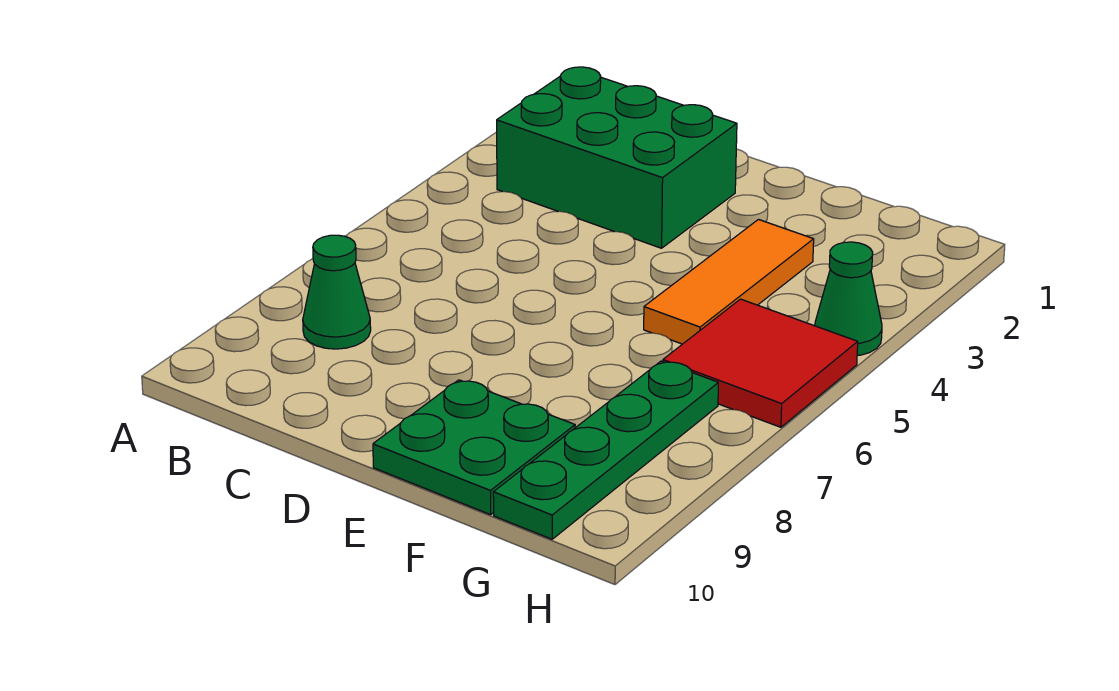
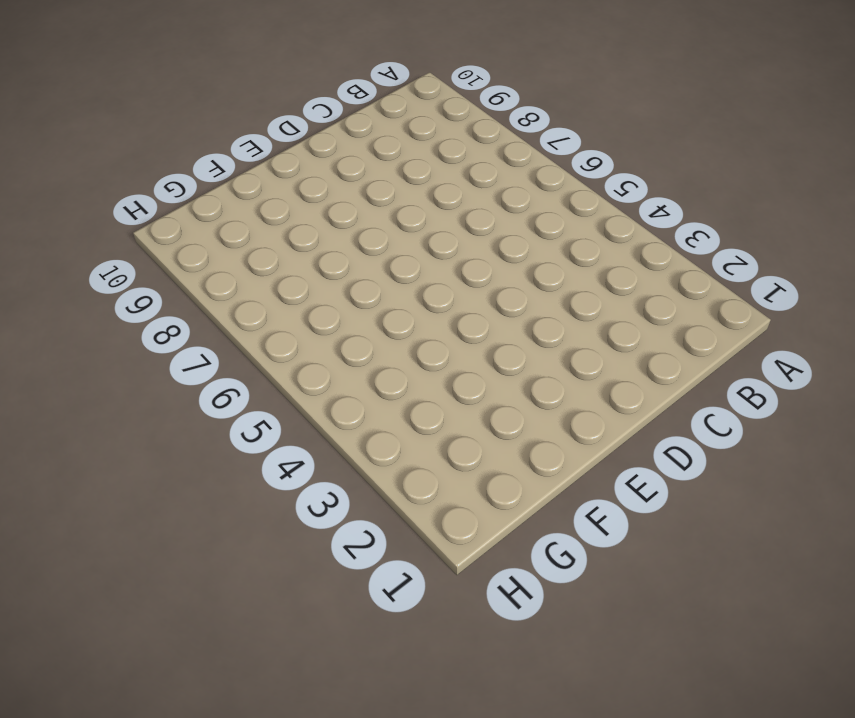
none -> green 2x3 brick [497,67,737,248]
none -> green 1x1 cone [303,235,371,349]

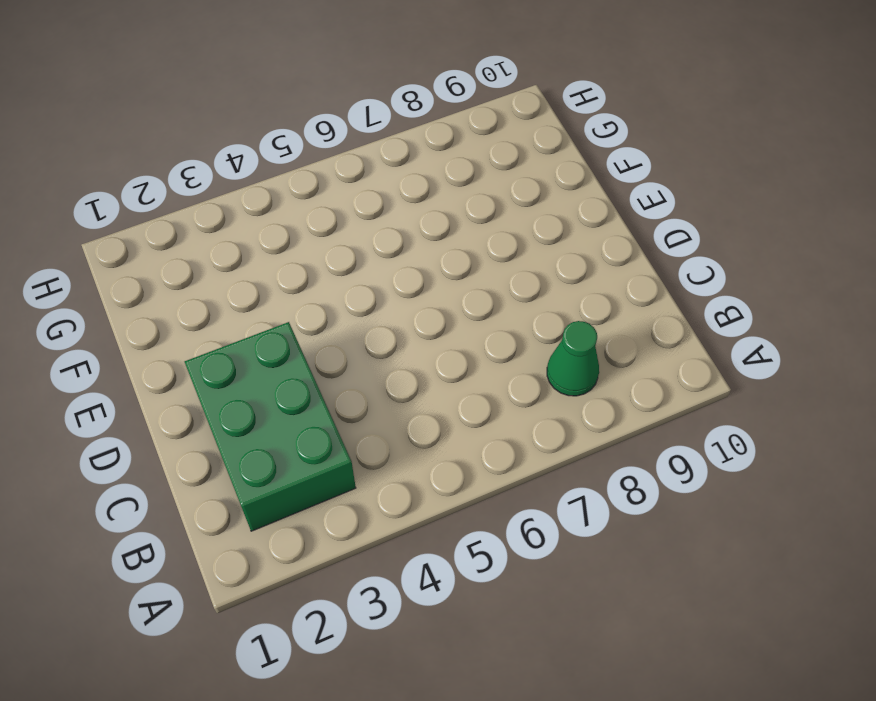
none -> green 2x2 plate [373,380,575,515]
none -> orange 1x3 tile [644,220,814,344]

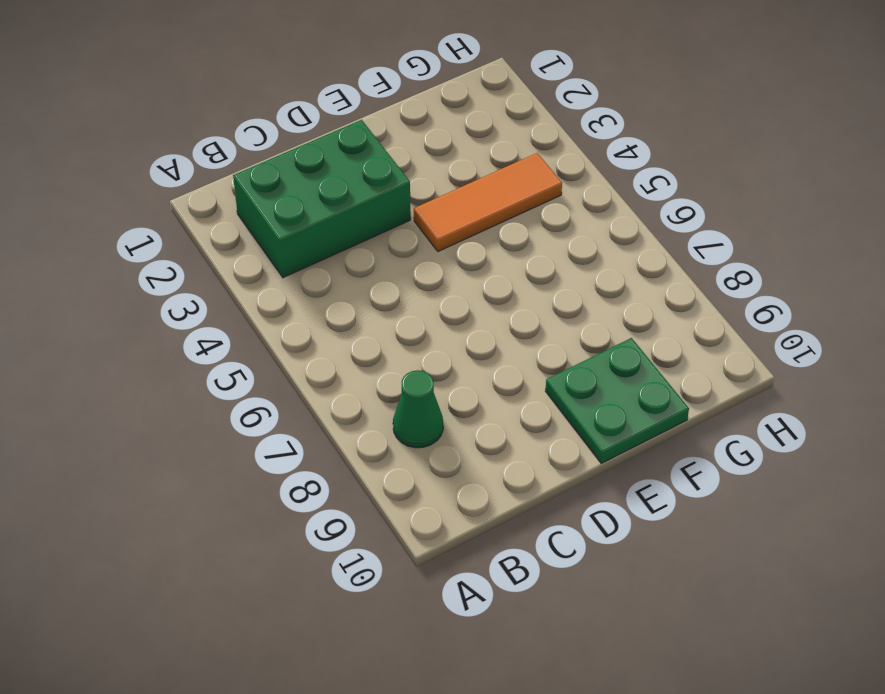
orange 1x3 tile [414,153,562,251] -> orange 1x3 tile turned to [644,220,814,344]
none -> red 2x2 tile [663,299,858,427]
none -> green 1x4 plate [493,361,718,539]

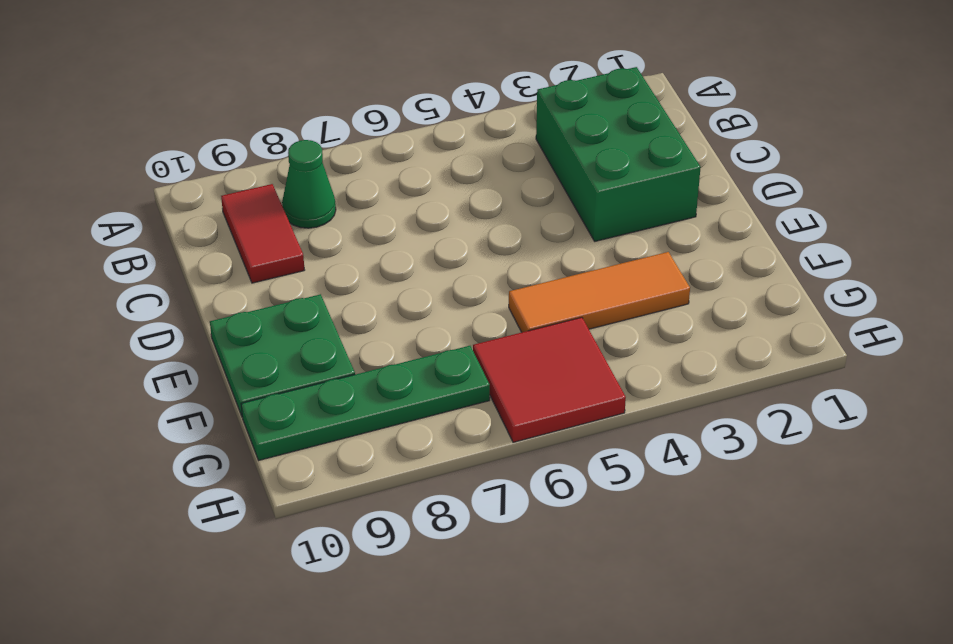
red 1x2 tile [221,184,304,283] -> none
none -> green 1x1 cone [815,242,882,356]

